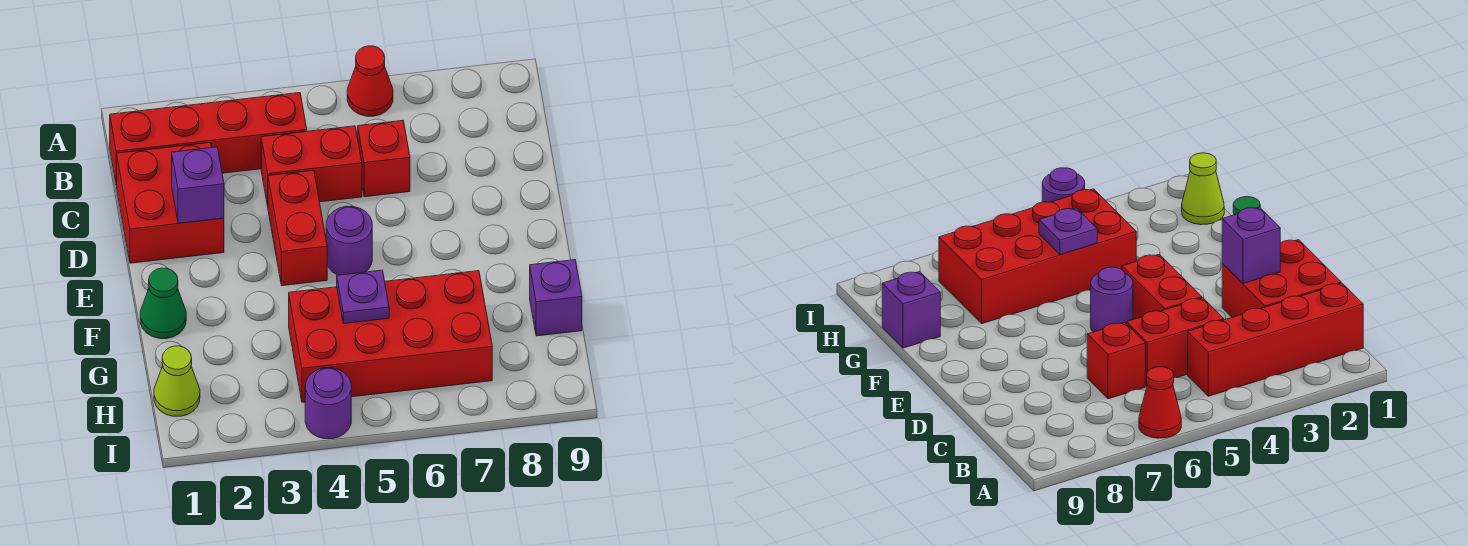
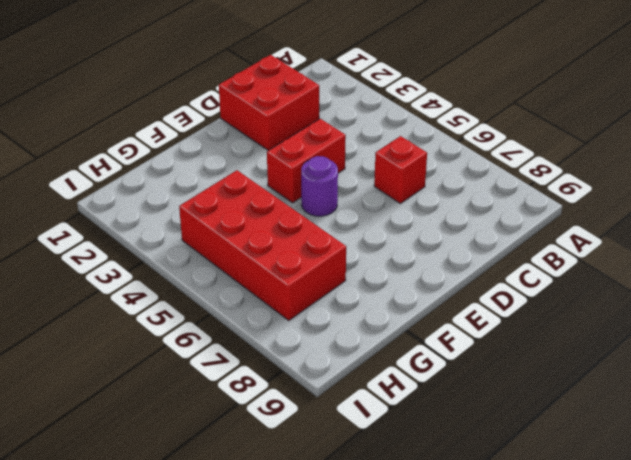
none -> red 1x1 cone [347,46,393,116]
none -> red 1x4 brick [110,93,307,185]
none -> red 1x2 brick [261,126,362,206]

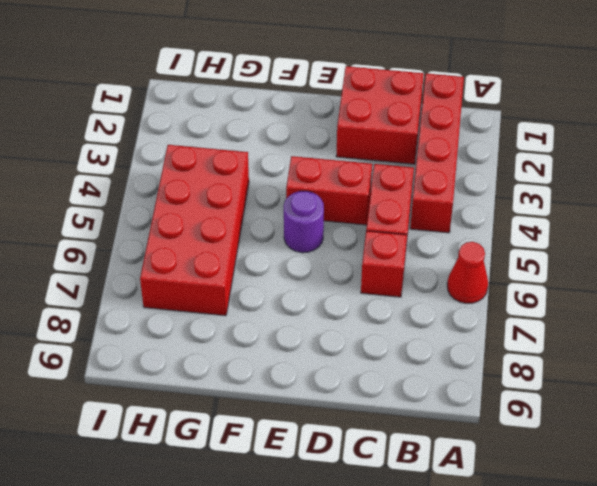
none -> green 1x1 cone [140,268,186,339]
none -> purple 1x1 brick [530,260,582,336]
none -> lime 1x1 cone [154,346,200,416]

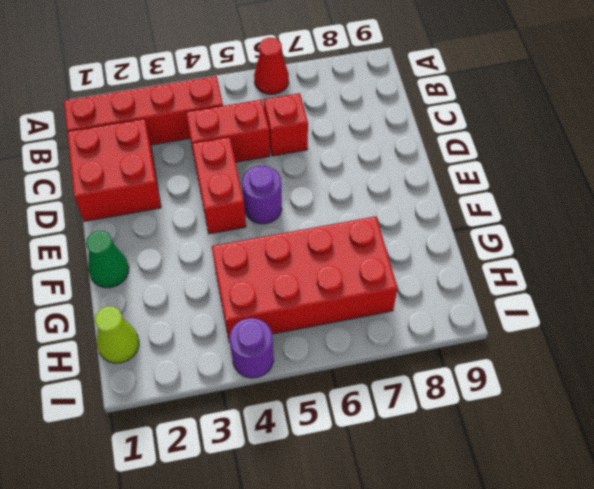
none -> purple 1x1 brick [530,260,582,336]
none -> purple 1x1 brick [172,147,224,223]
none -> purple 1x1 plate [337,270,389,323]

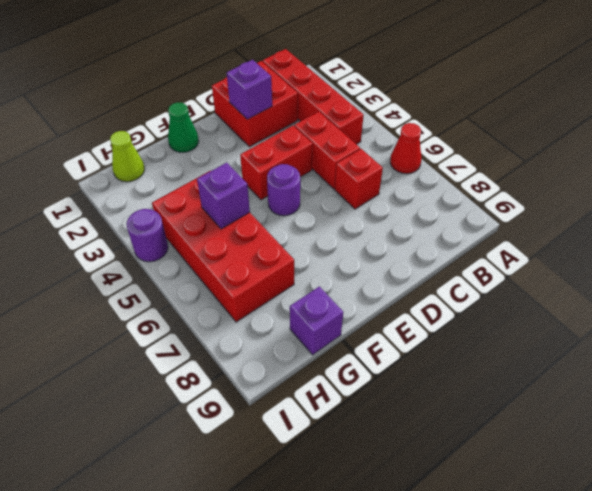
purple 1x1 brick [197,163,250,229] -> purple 1x1 plate [337,270,389,323]

